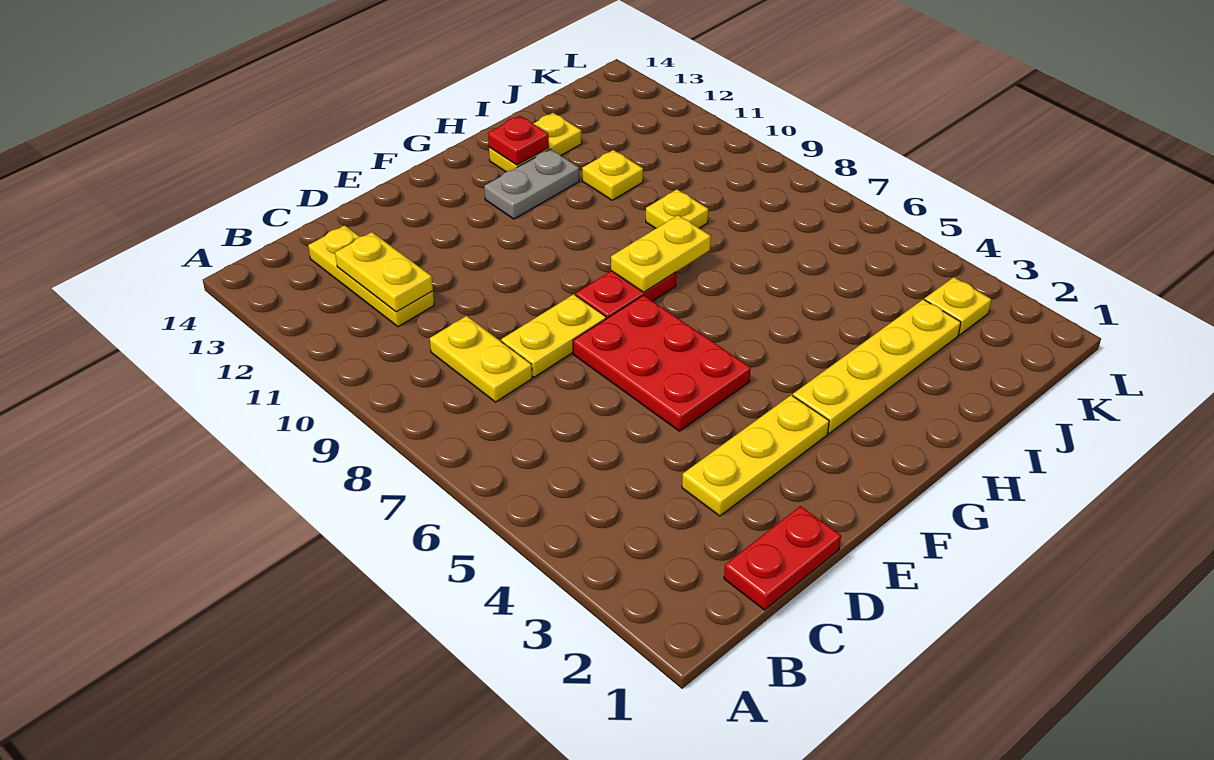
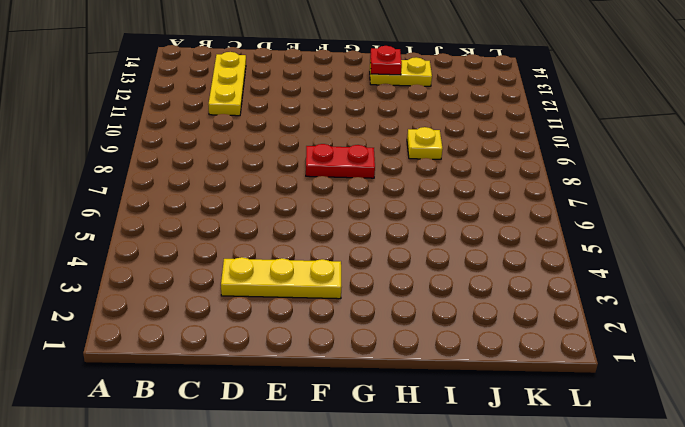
none -> red 1x2 plate [724,506,841,610]
none -> yellow 1x2 plate [430,316,532,402]
none -> yellow 1x2 plate [501,294,606,377]

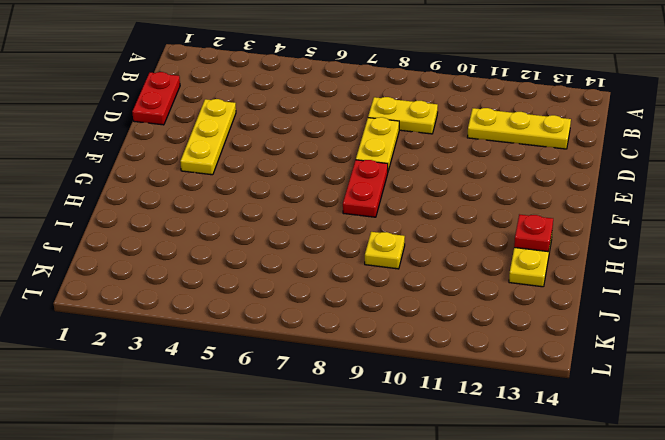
none -> red 2x3 plate [573,295,751,431]
none -> yellow 1x4 plate [793,299,961,433]
none -> grey 1x2 plate [484,149,579,219]

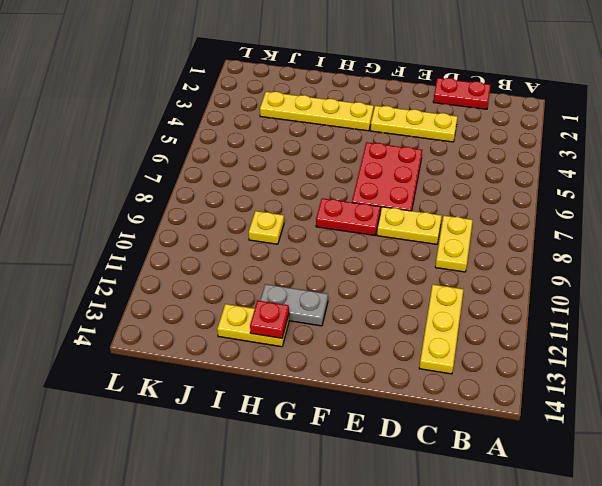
none -> yellow 1x1 plate [582,150,643,200]
none -> yellow 1x1 plate [925,277,991,335]
none -> yellow 1x2 plate [335,232,433,312]

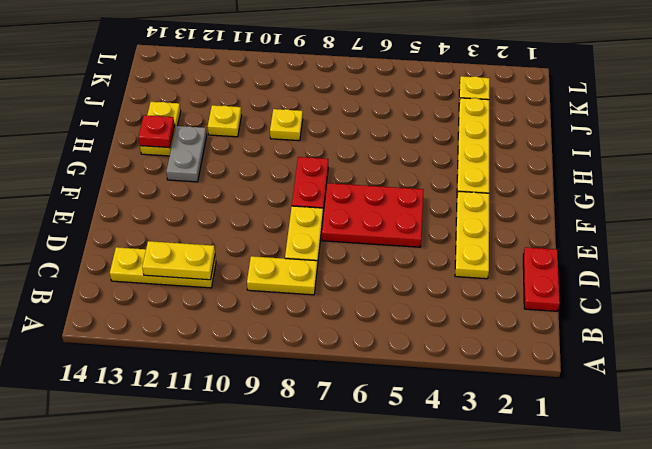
none -> yellow 1x2 plate [611,215,711,292]

